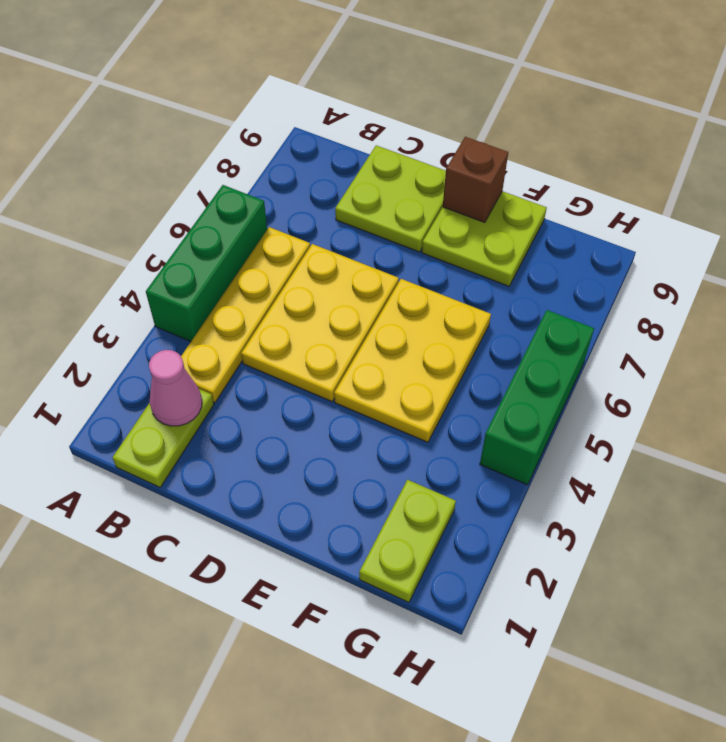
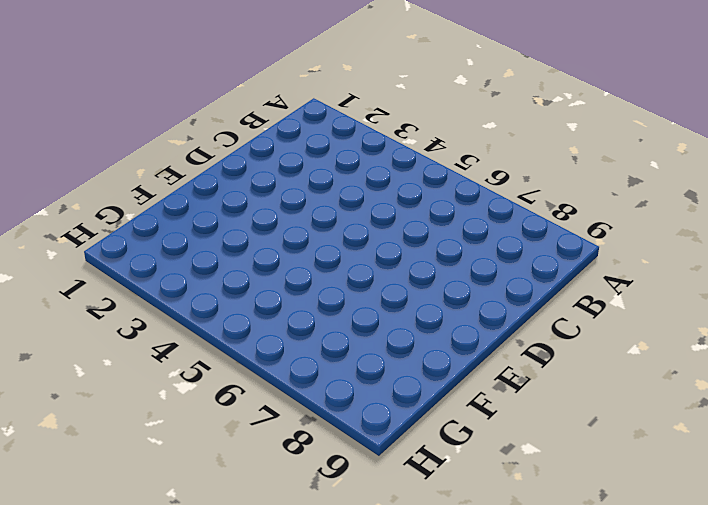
none -> green 1x3 brick [146,185,267,342]
none -> lime 1x2 plate [113,389,214,487]

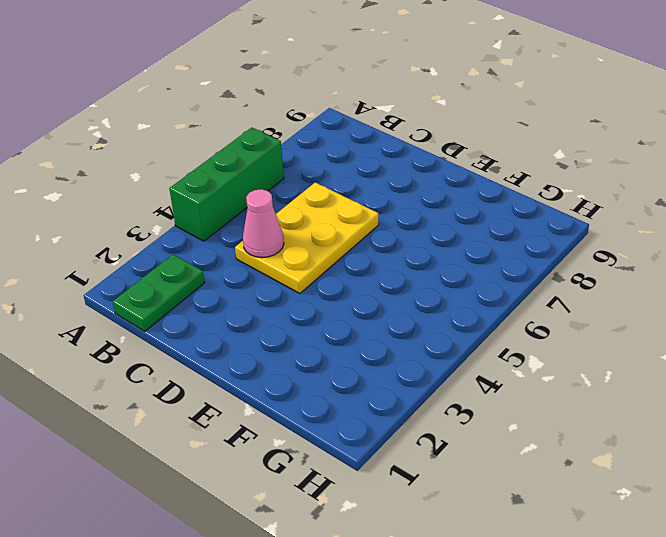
green 1x2 plate [113,254,205,331] -> lime 1x2 plate [113,389,214,487]
pink 1x1 cone [243,189,284,258] -> pink 1x1 cone moved to [149,350,202,426]
none -> yellow 1x4 plate [181,227,310,402]
none -> lime 2x2 plate [335,145,446,252]

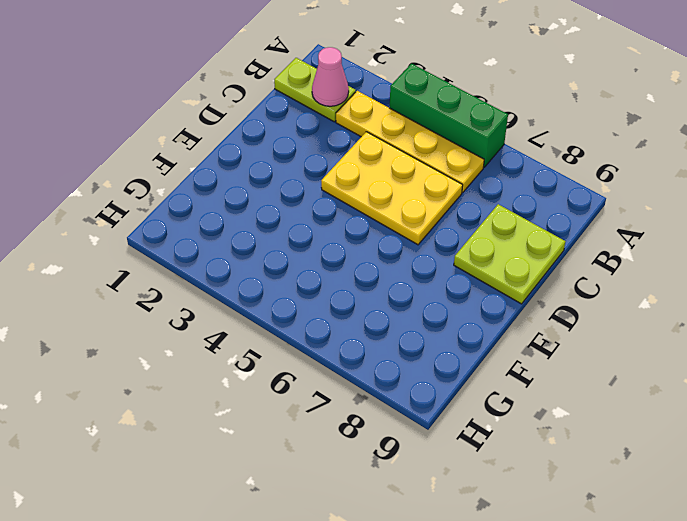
none -> yellow 2x3 plate [334,279,491,442]
none -> lime 2x2 plate [422,191,547,286]

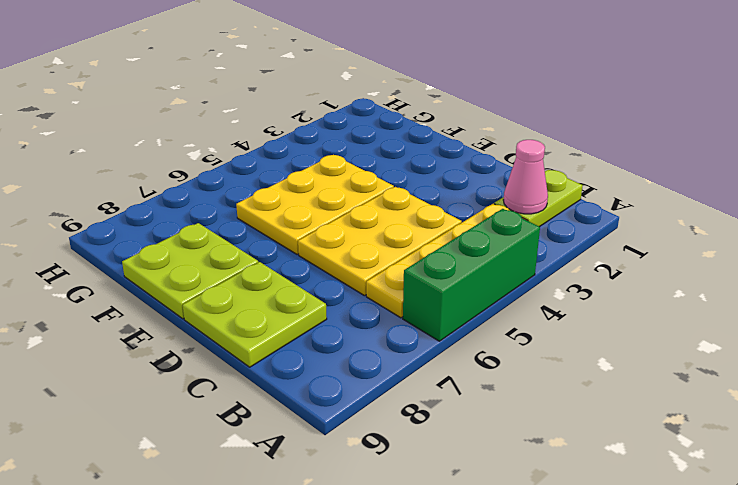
none -> lime 1x2 plate [359,480,456,602]
none -> green 1x3 brick [480,310,594,485]

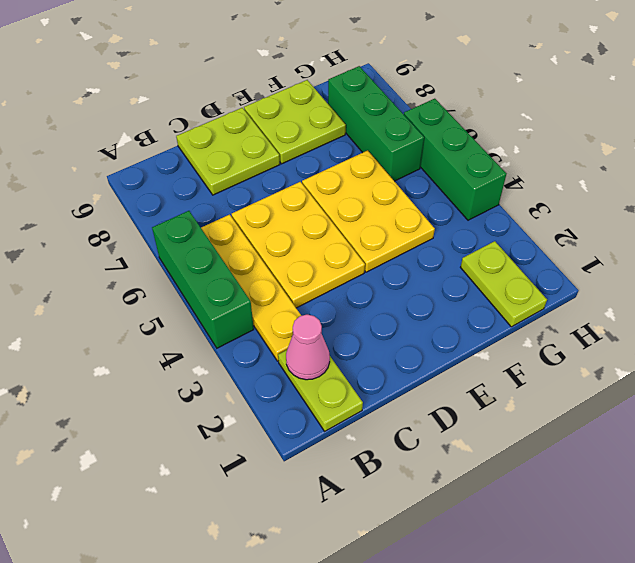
green 1x3 brick [328,66,424,181] -> none
none -> brown 1x1 brick [443,137,508,223]

